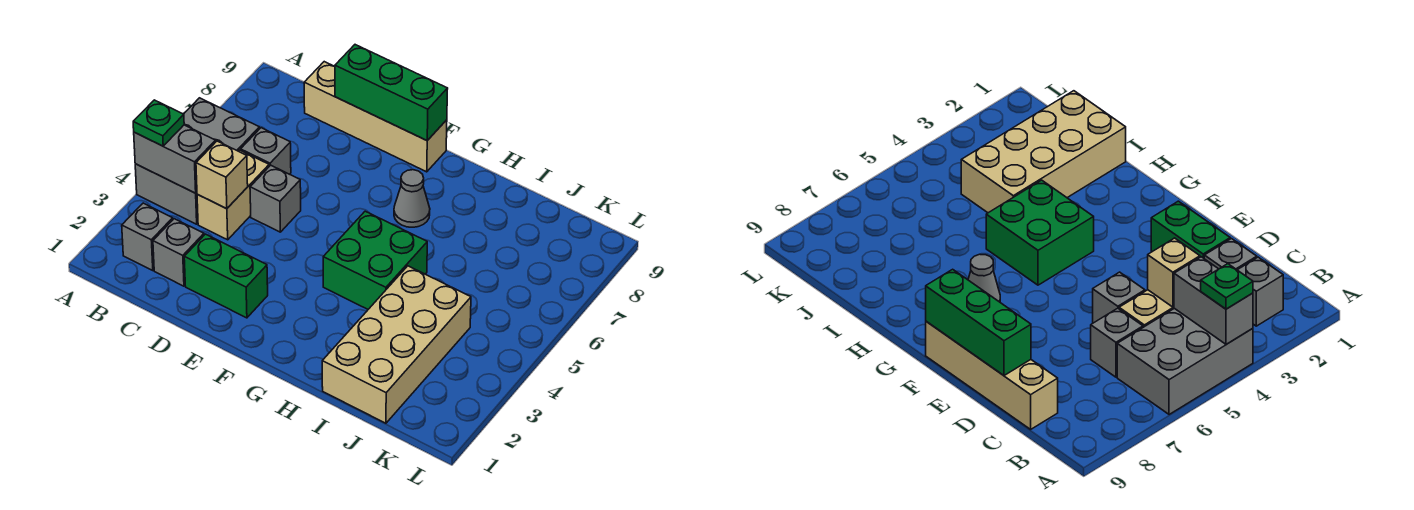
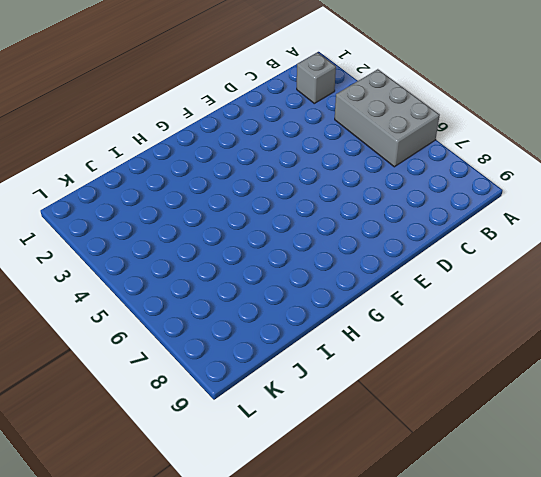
none -> grey 1x1 brick [153,219,204,286]
none -> tan 1x2 brick [197,150,269,240]
none -> grey 1x1 brick [241,128,291,174]

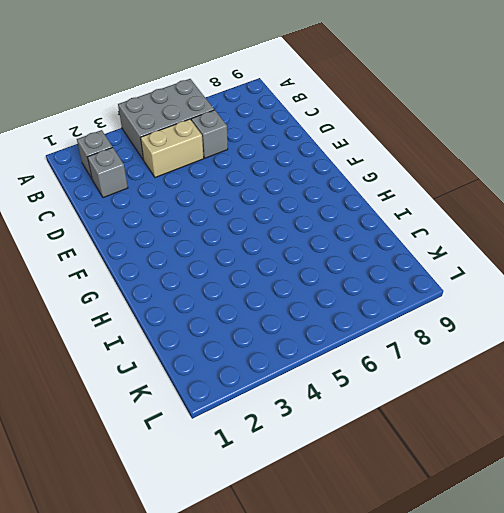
none -> tan 1x4 brick [304,62,447,172]
none -> green 1x2 brick [184,234,268,318]
none -> grey 1x1 brick [250,165,301,232]

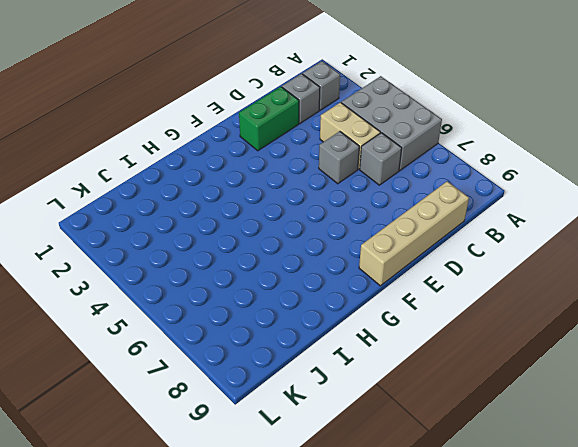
none -> green 2x2 brick [323,211,427,309]
none -> grey 1x1 cone [394,170,430,227]
none -> tan 2x4 brick [322,266,471,423]

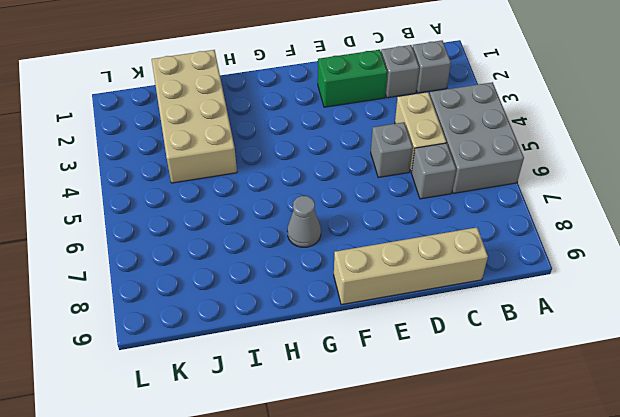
none -> green 2x2 brick [323,211,427,309]
none -> grey 1x2 brick [134,125,215,193]
none -> tan 1x1 brick [196,141,248,209]

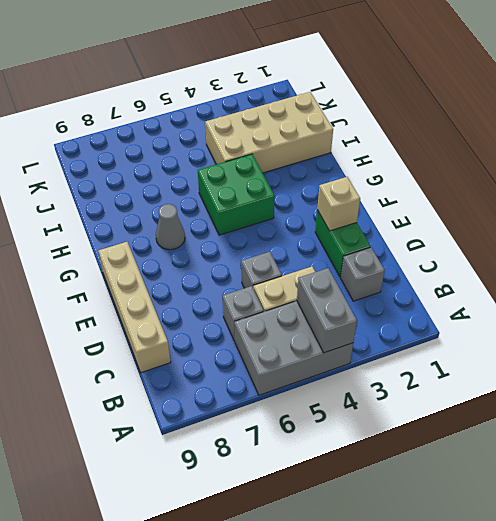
tan 1x1 brick [317,177,360,231] -> tan 1x1 brick moved to [196,141,248,209]
none -> grey 1x1 brick [122,203,173,271]
none -> green 1x3 brick [335,45,448,140]
none -> green 1x1 plate [133,100,184,146]

